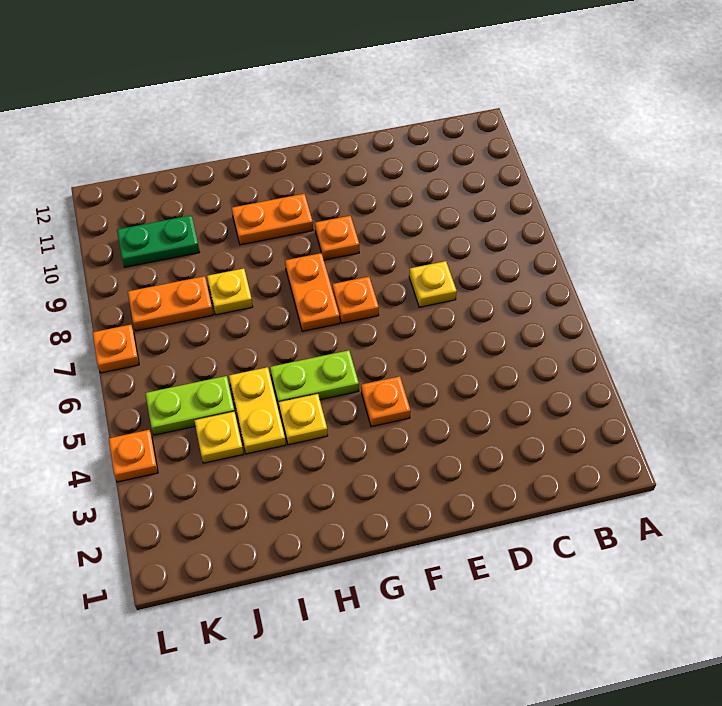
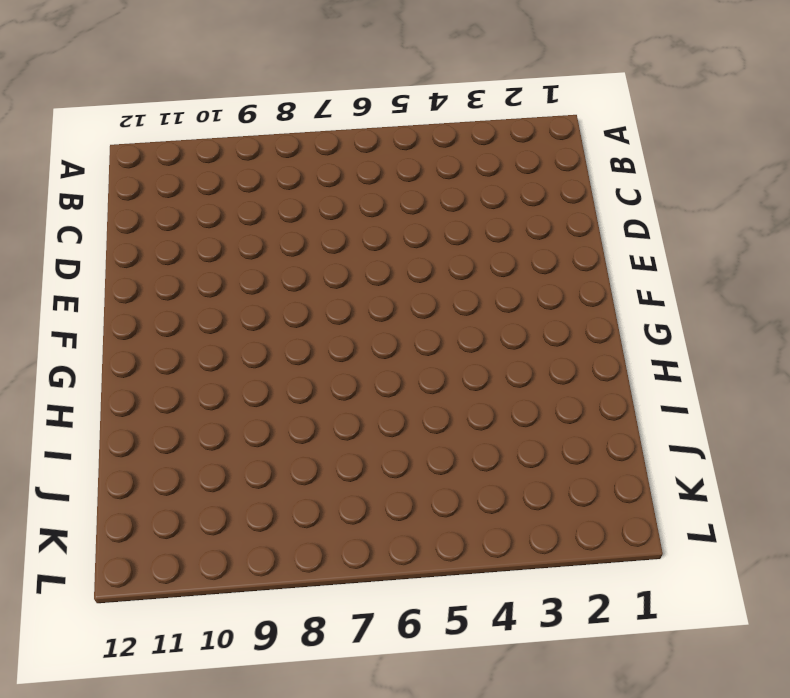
none -> yellow 1x1 plate [409,261,457,307]
none -> orange 1x1 plate [361,376,411,427]
none -> orange 1x1 plate [333,277,379,323]

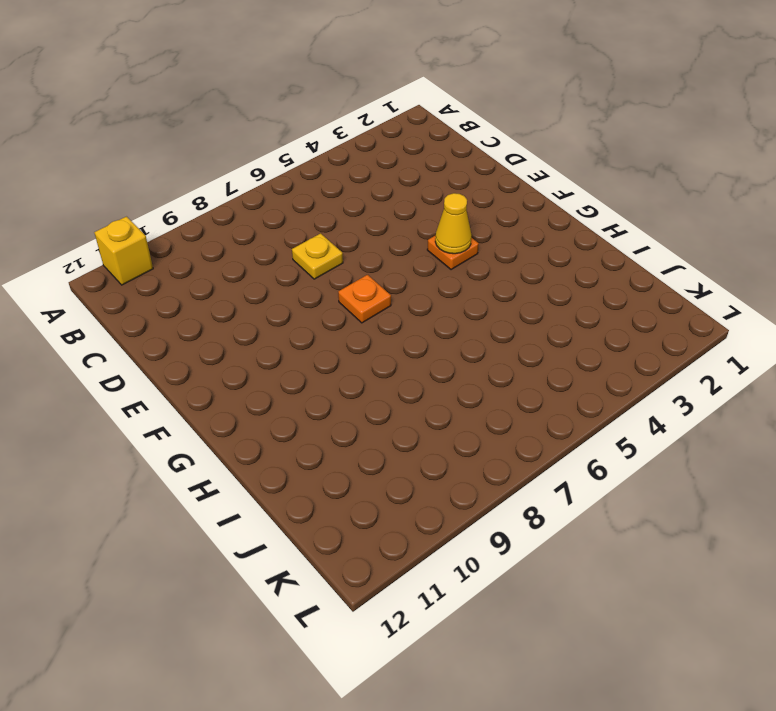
yellow 1x1 brick [94,217,153,285] -> none
yellow 1x1 cone [435,193,472,254] -> none
none -> orange 1x1 plate [315,216,359,260]
none -> lime 1x2 plate [270,350,359,406]
none -> orange 1x2 plate [285,253,340,331]

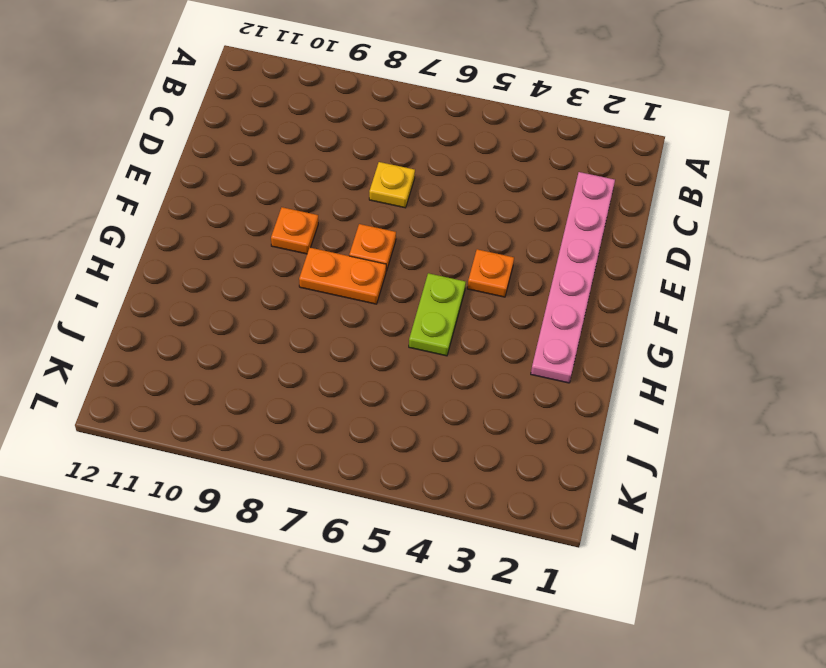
pink 1x6 plate [531,172,615,383] -> none
none -> orange 1x2 plate [232,194,313,245]
none -> yellow 1x1 plate [279,394,328,445]
none -> yellow 1x2 plate [229,367,286,454]

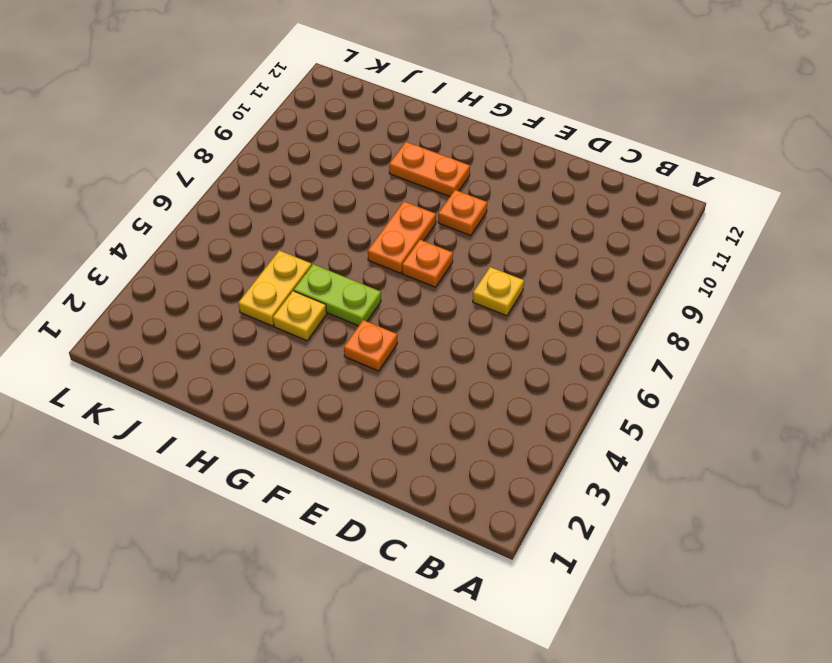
none -> yellow 1x1 plate [207,268,253,315]
none -> yellow 1x1 plate [194,412,244,463]
none -> lime 1x2 plate [145,376,234,435]

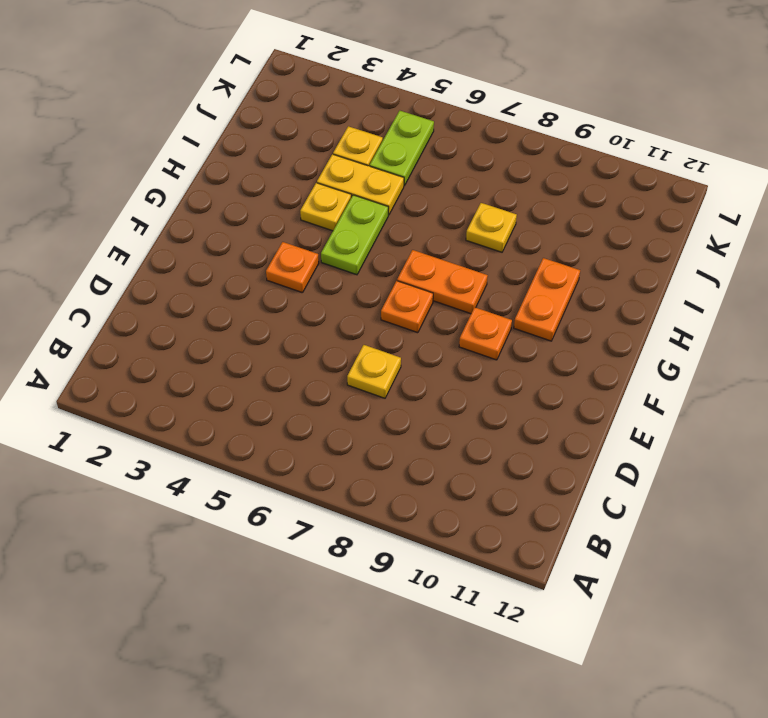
none -> orange 1x2 plate [128,276,213,331]
none -> green 1x2 plate [117,215,200,267]
none -> orange 1x1 plate [109,430,158,482]

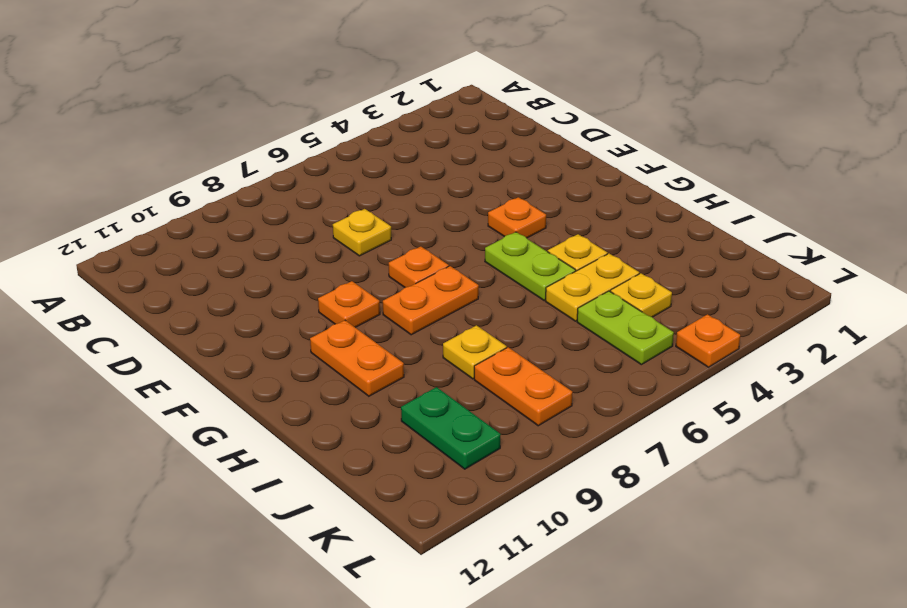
none -> orange 1x1 plate [93,325,139,373]

